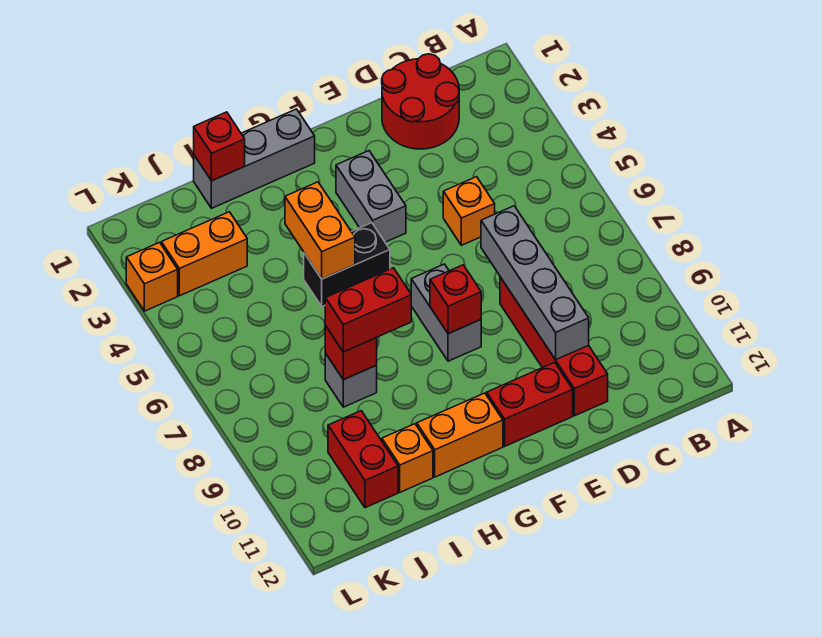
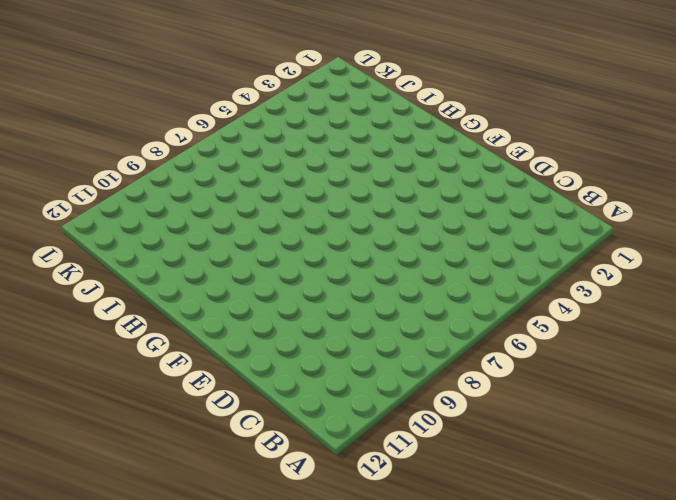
none -> red 2x2 round brick [382,54,459,149]
none -> orange 1x1 brick [443,177,495,245]
none -> red 1x4 brick [500,277,608,416]

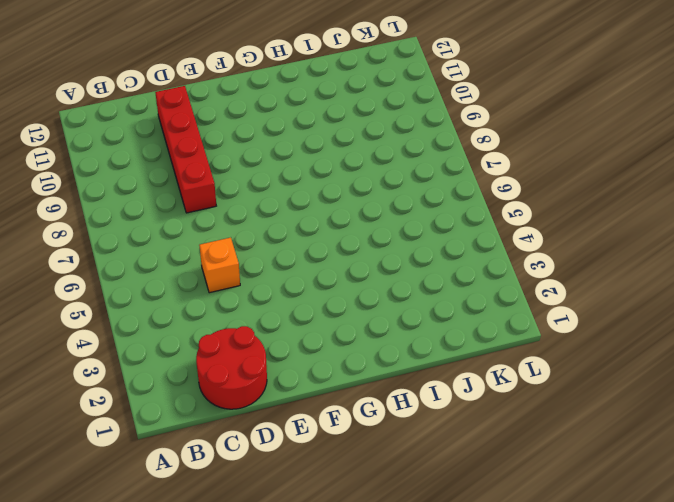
none -> red 1x2 brick [487,362,573,446]
none -> grey 1x2 brick [336,151,406,242]
none -> grey 1x2 brick [411,264,481,361]

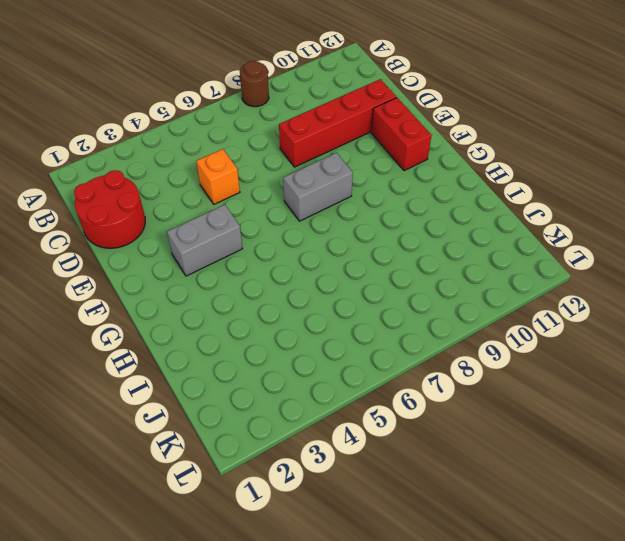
brown 1x1 round brick [240,61,269,107] -> none
none -> grey 1x3 brick [194,109,315,208]
none -> black 1x2 brick [304,223,390,307]
none -> orange 1x2 brick [417,393,503,477]

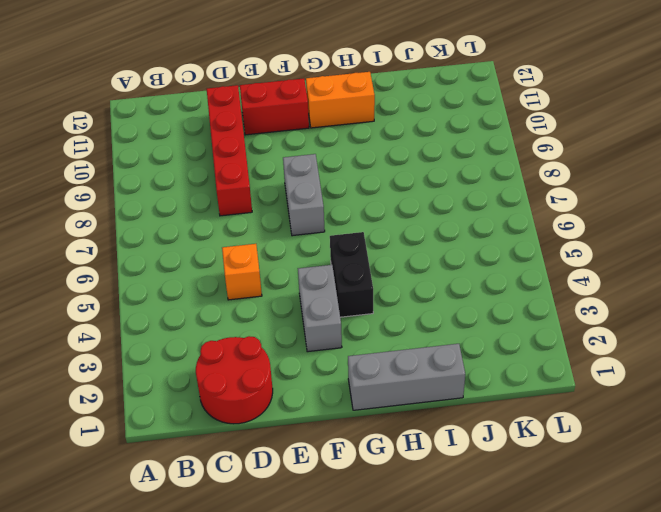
black 1x2 brick [330,232,373,317] -> black 1x2 brick turned to [304,223,390,307]
none -> grey 1x1 brick [325,353,377,407]
none -> orange 1x1 brick [382,424,433,492]
none -> orange 1x2 brick [161,212,247,296]

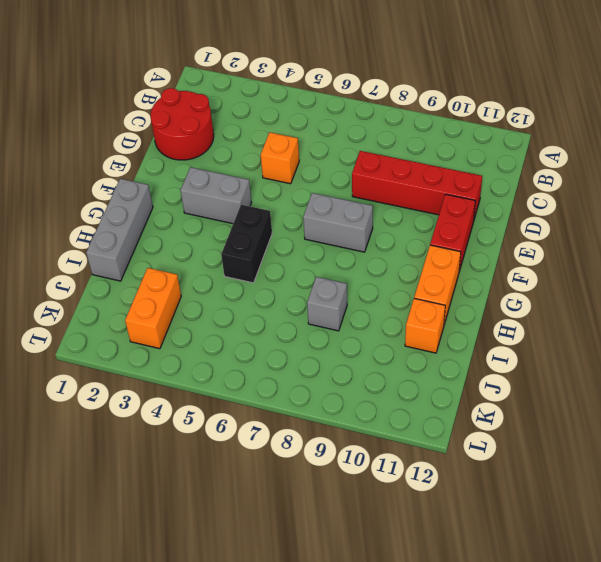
none -> red 1x2 brick [328,411,398,508]
none -> orange 1x1 brick [126,242,178,311]
none -> grey 1x4 brick [481,206,589,360]

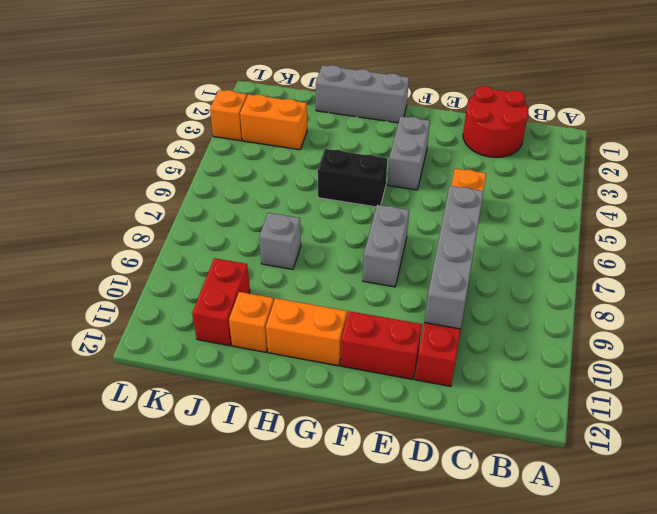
none -> red 1x1 brick [430,265,481,334]
none -> orange 1x2 brick [285,182,355,279]
none -> red 1x1 brick [194,112,245,181]

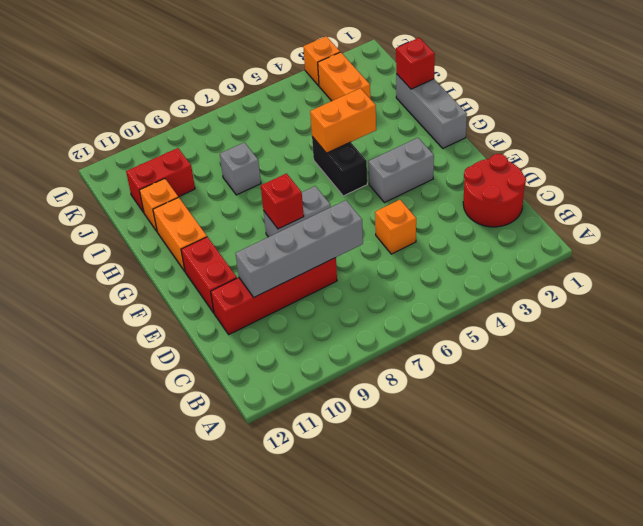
none -> red 1x1 brick [325,325,377,380]
none -> red 1x2 brick [325,268,411,352]

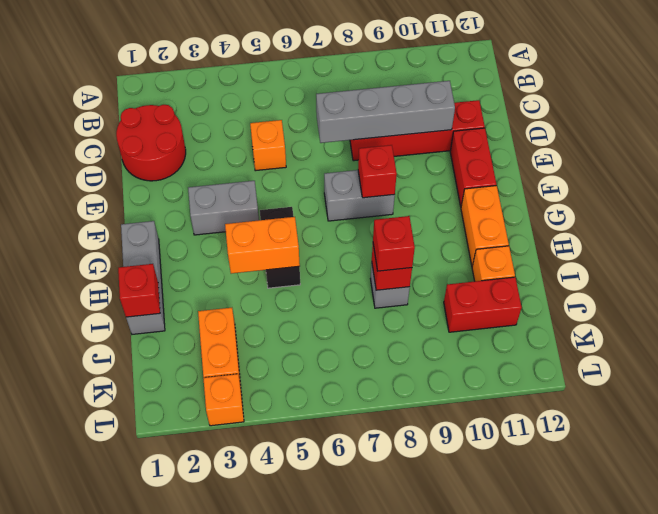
red 1x1 brick [373,216,415,271] -> red 1x2 brick [325,268,411,352]

